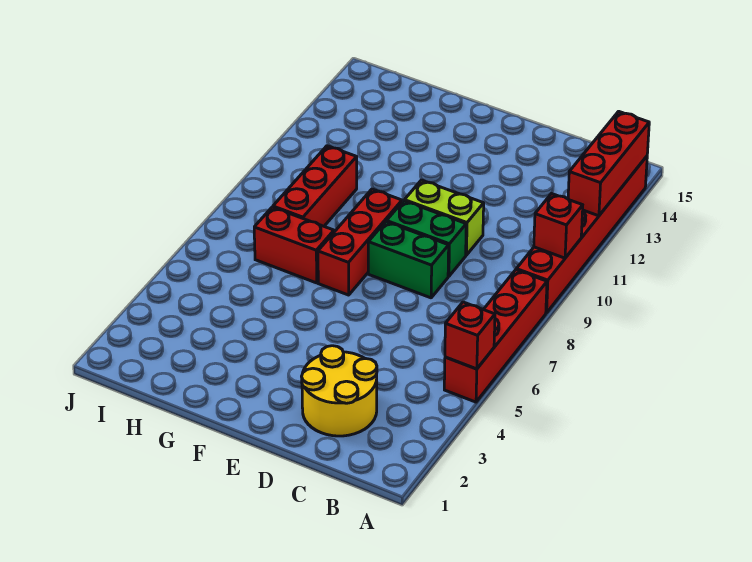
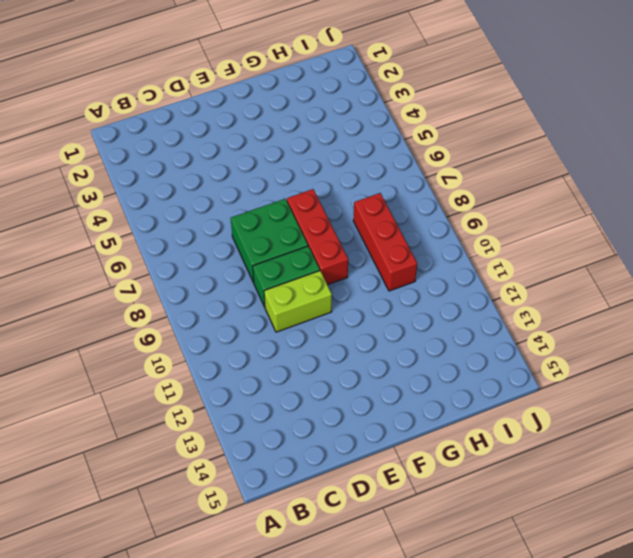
green 2x2 brick [231,199,308,283] -> green 1x2 brick [368,222,449,298]
none -> red 1x4 brick [444,270,547,402]
none -> red 1x6 brick [516,156,647,313]
none -> yellow 2x2 round brick [302,346,377,436]

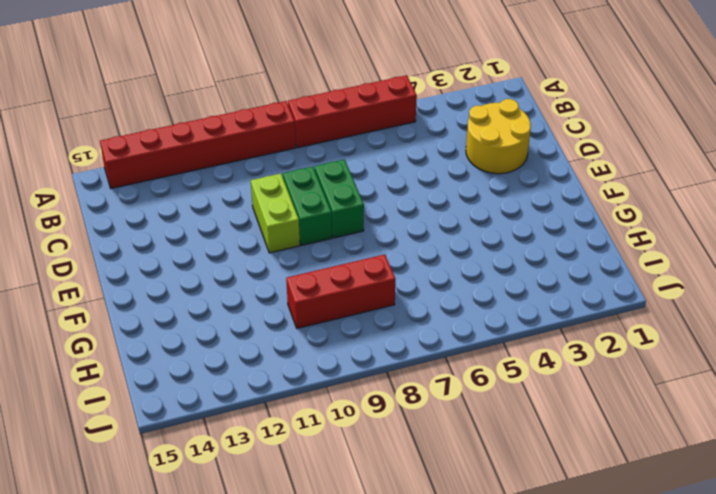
none -> red 1x3 brick [318,189,402,295]
none -> red 1x2 brick [254,207,334,283]
none -> red 1x1 brick [445,302,495,369]

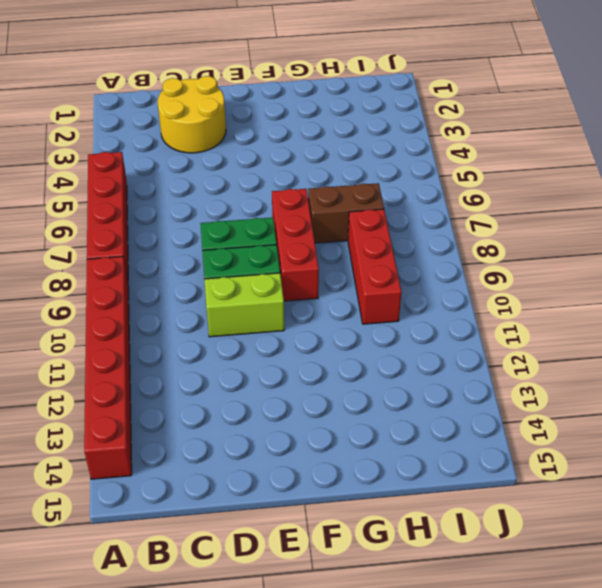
brown 1x2 brick [308,183,384,243] -> red 1x2 brick [254,207,334,283]
none -> red 1x1 brick [445,302,495,369]
none -> red 1x1 brick [534,193,583,258]
none -> red 1x3 brick [568,111,649,216]

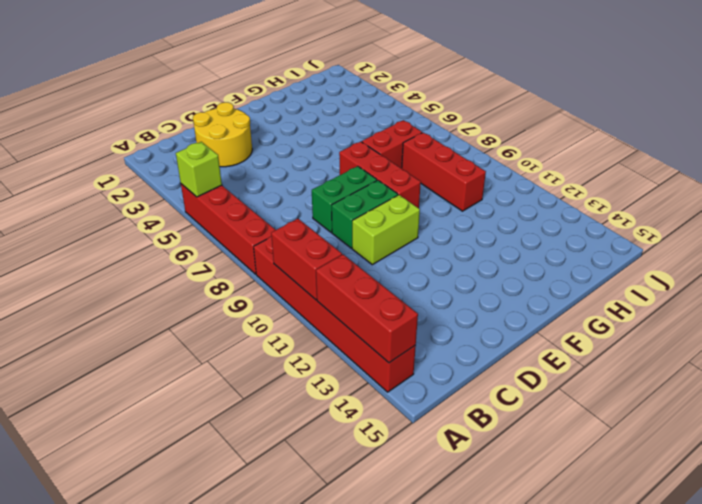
lime 1x1 brick [176,142,222,197] -> red 1x1 brick [445,302,495,369]
red 1x2 brick [271,219,342,300] -> red 1x1 brick [534,193,583,258]

